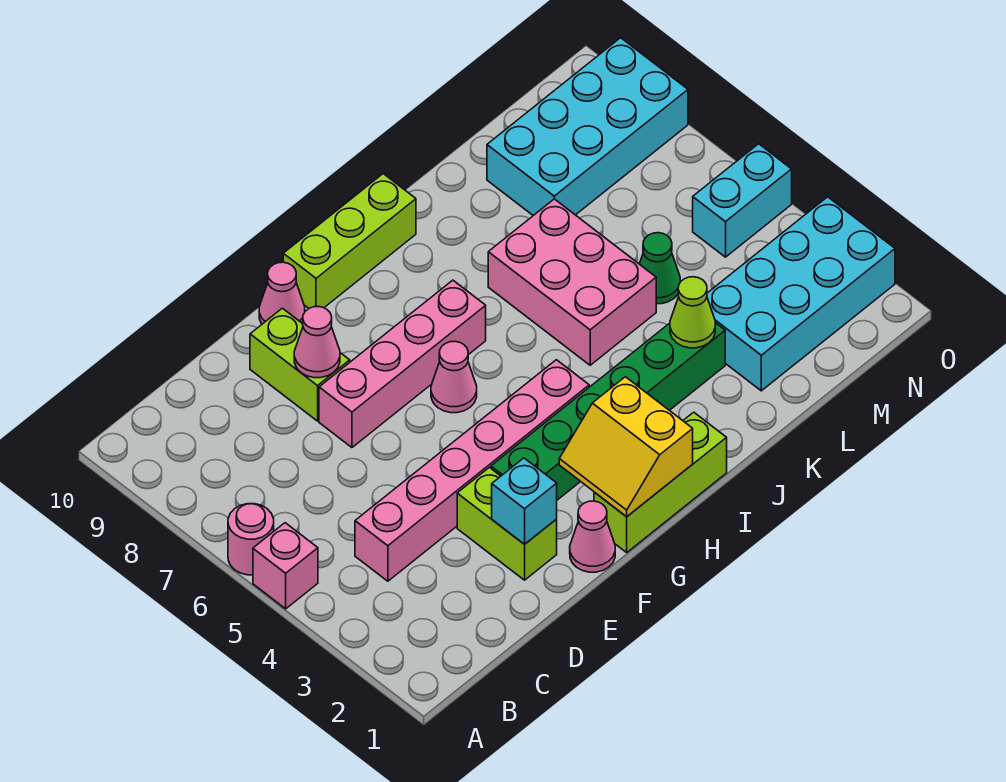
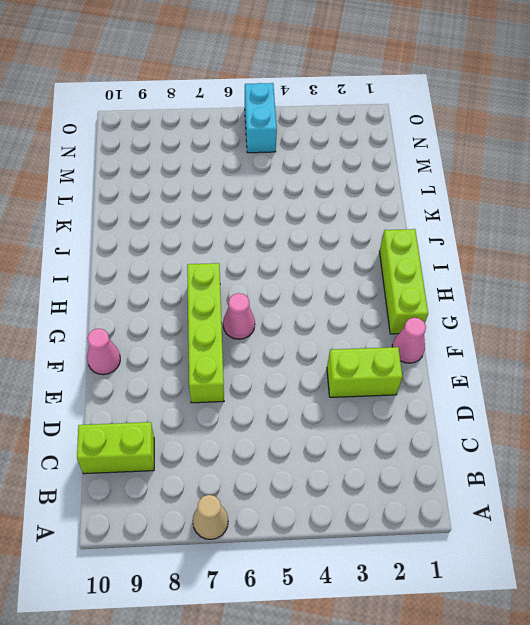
tan 1x1 cone [193,495,228,539] -> none
lime 1x2 brick [77,422,154,474] -> lime 1x2 brick moved to [250,308,350,421]
lime 1x4 brick [187,263,224,403] -> pink 1x4 brick [319,280,486,447]
none -> pink 1x1 brick [253,523,318,609]
none -> pink 1x1 round brick [228,504,274,575]
none -> pink 1x6 brick [355,360,589,581]

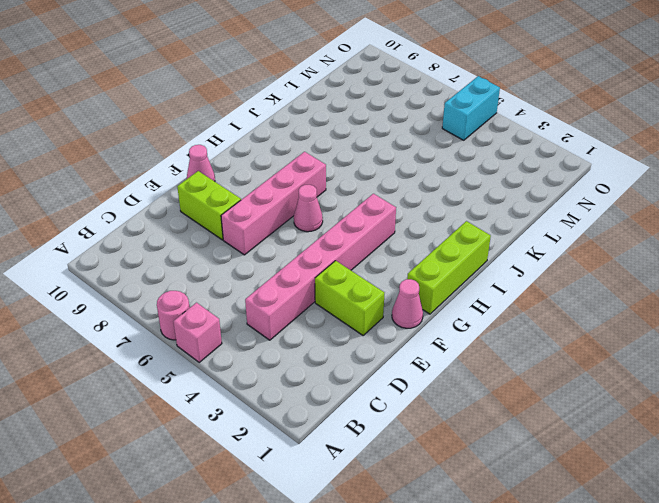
none -> green 1x6 brick [491,323,725,500]
none -> lime 1x3 brick [283,174,416,308]
none -> pink 2x3 brick [488,199,656,365]

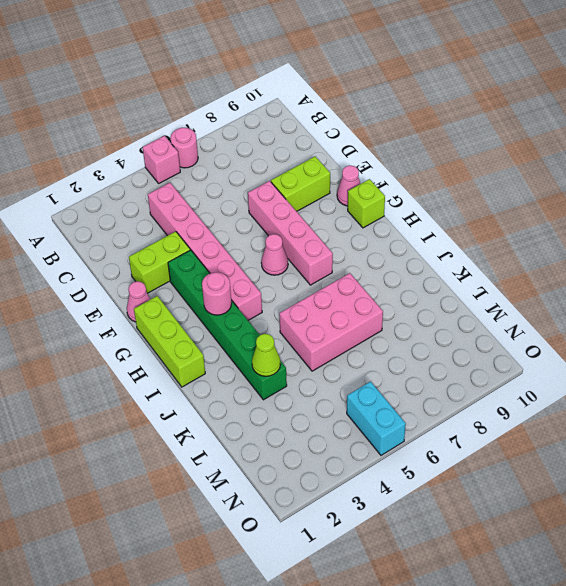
lime 1x1 brick [348,179,385,228] -> lime 1x3 brick [283,174,416,308]
pink 1x1 round brick [202,272,232,315] -> none
none -> cyan 2x4 brick [707,197,895,391]
none -> green 1x1 cone [640,233,680,304]
none -> cyan 2x4 brick [487,38,688,216]

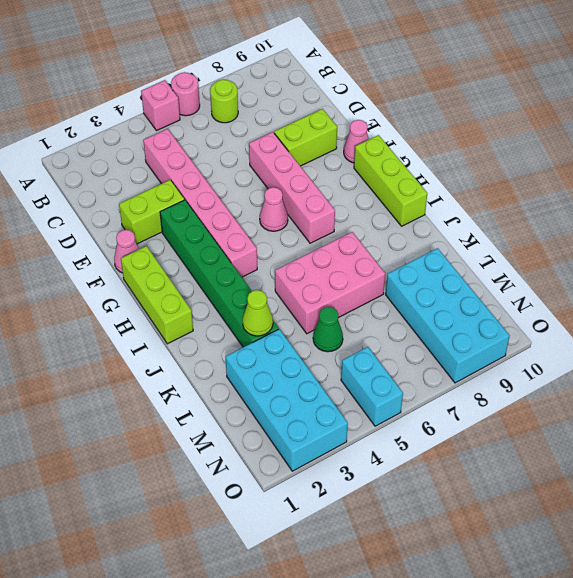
lime 1x1 round brick [210,79,238,123] -> none
none -> cyan 1x1 brick [492,458,557,544]
none -> pink 1x1 cone [294,307,340,378]
none -> yellow 2x2 slope [559,377,693,517]

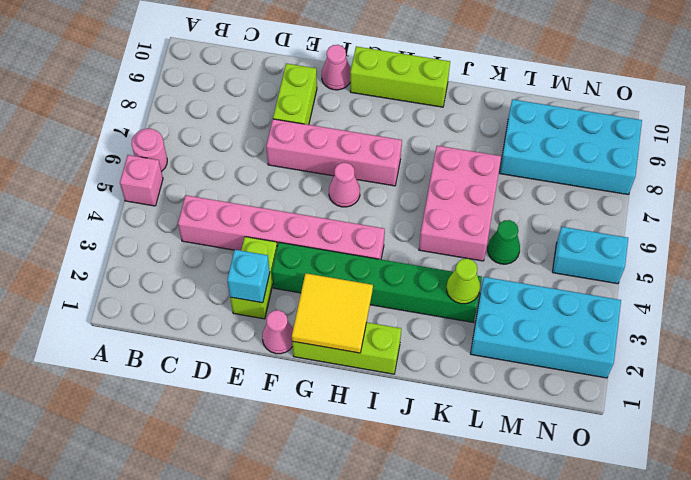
yellow 2x2 tile [292,273,373,353] -> yellow 2x2 slope [559,377,693,517]
none -> pink 1x1 cone [294,307,340,378]

